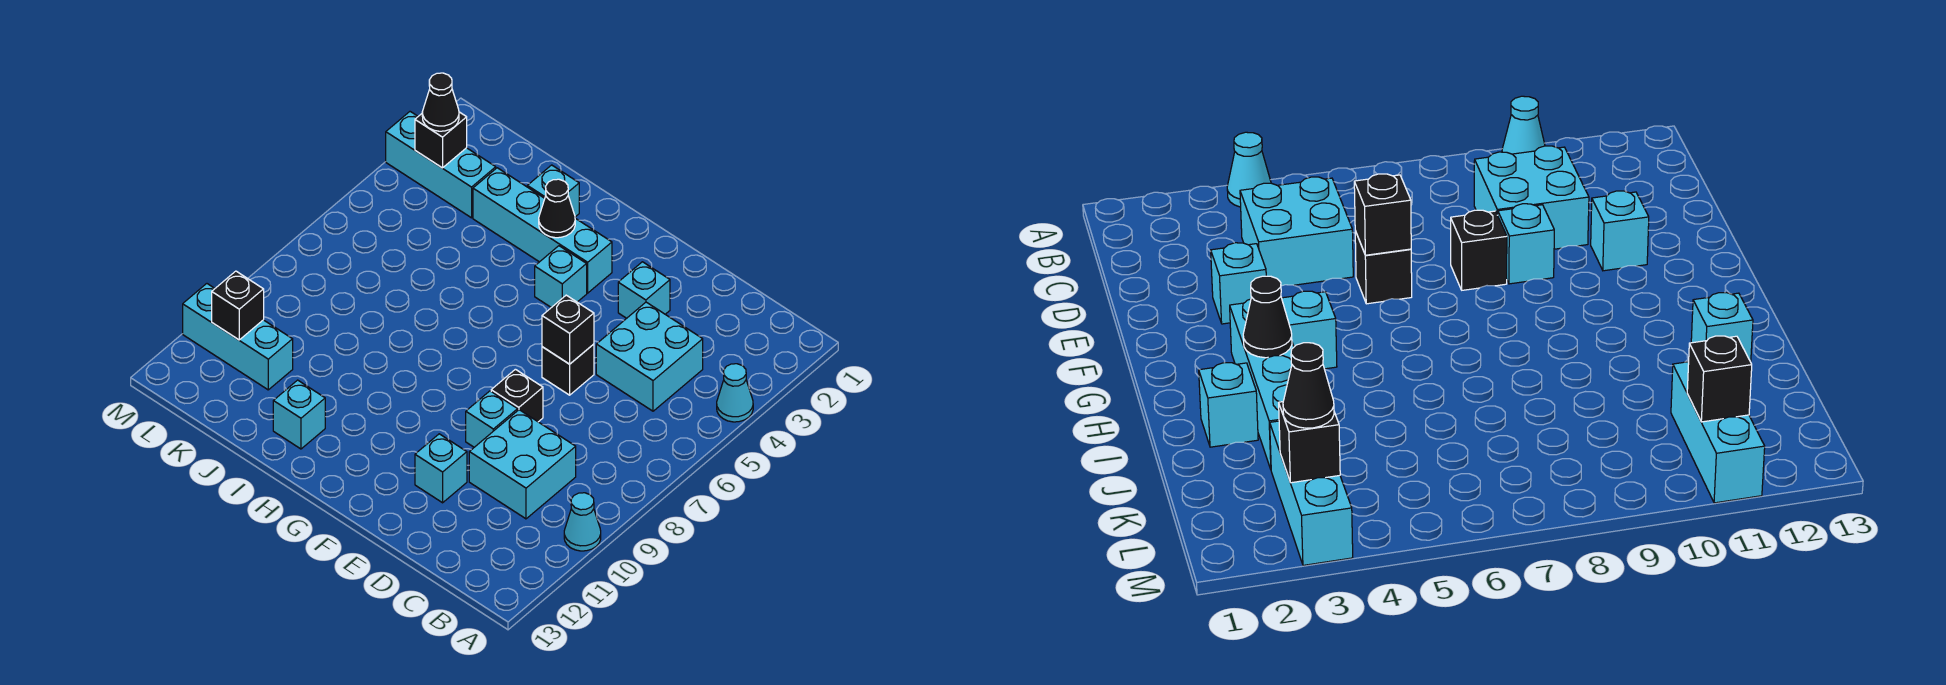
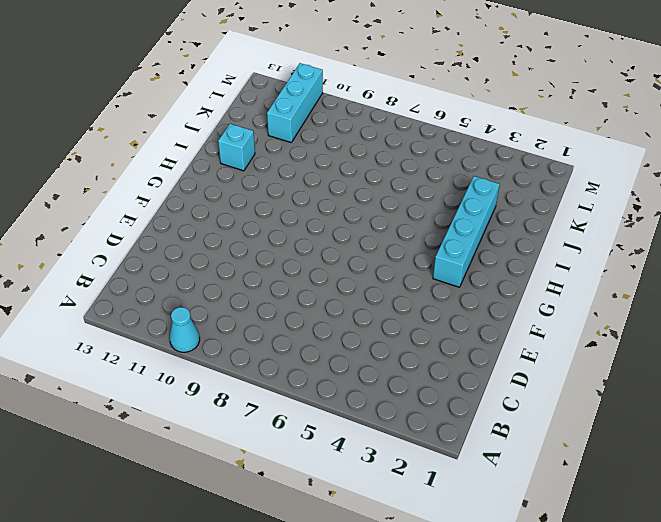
none -> cyan 1x1 cone [717,364,753,422]
none -> cyan 2x2 brick [596,302,703,411]
none -> cyan 2x2 brick [469,410,576,519]

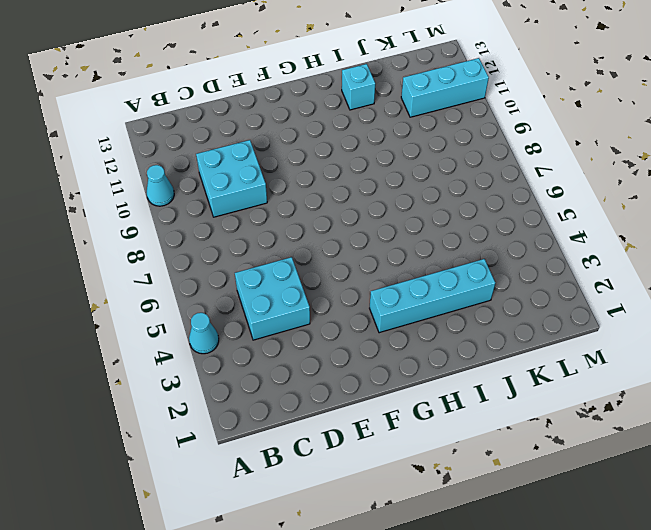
none -> cyan 1x1 brick [618,262,670,318]
none -> black 1x1 brick [542,344,594,395]
none -> black 1x1 brick [491,369,543,422]

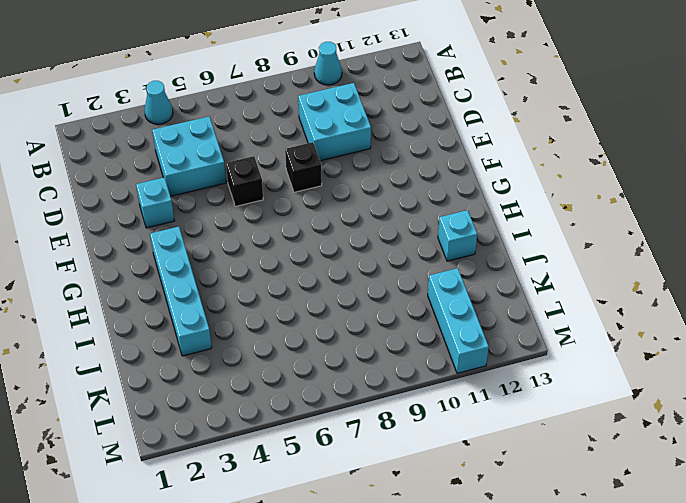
none -> cyan 1x1 brick [466,391,518,447]
none -> cyan 1x1 brick [415,434,467,503]
none -> cyan 1x1 brick [535,246,587,308]

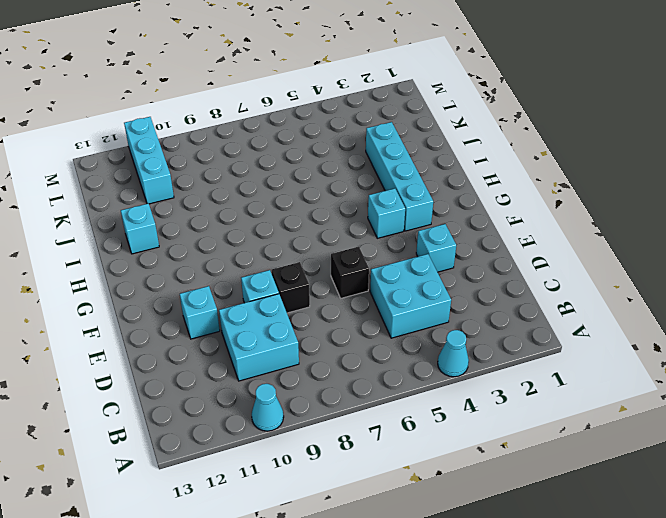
none -> cyan 1x1 brick [527,165,579,217]
none -> cyan 1x3 brick [386,112,496,218]
none -> black 1x1 brick [542,295,594,364]

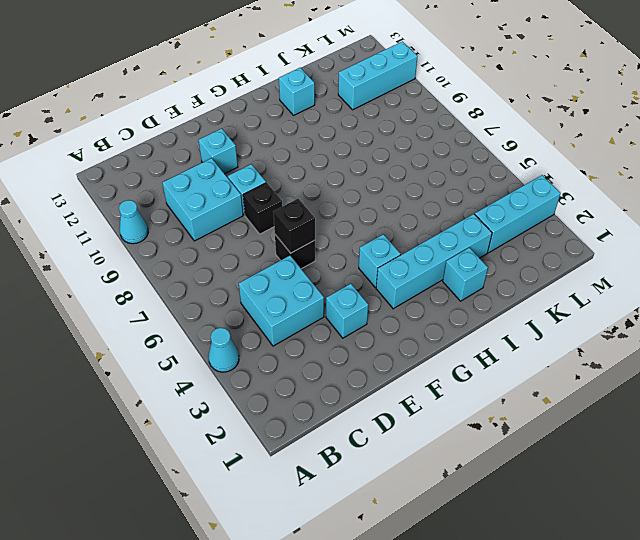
none -> black 1x1 cone [539,179,575,238]
none -> black 1x1 brick [415,112,467,168]
none -> black 1x1 brick [212,271,264,340]

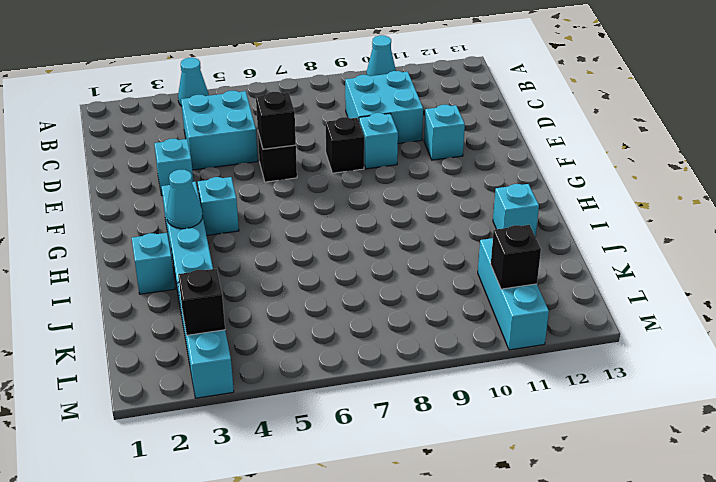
cyan 1x1 cone [166,170,202,229] -> black 1x1 cone [539,179,575,238]
none -> black 1x1 cone [422,73,459,131]

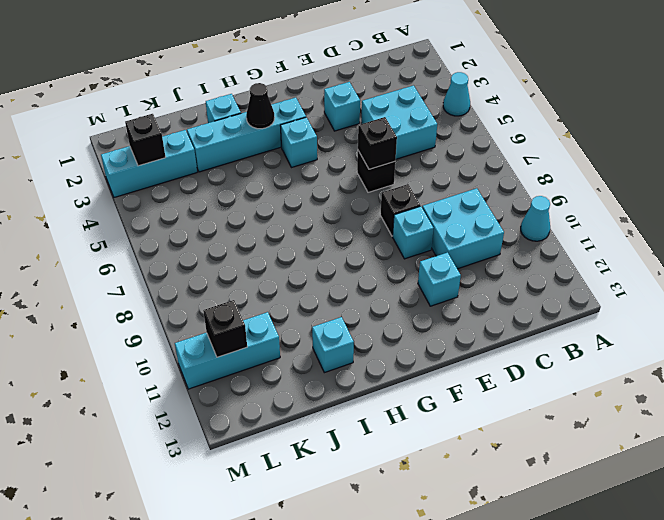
none -> black 1x1 cone [422,73,459,131]

